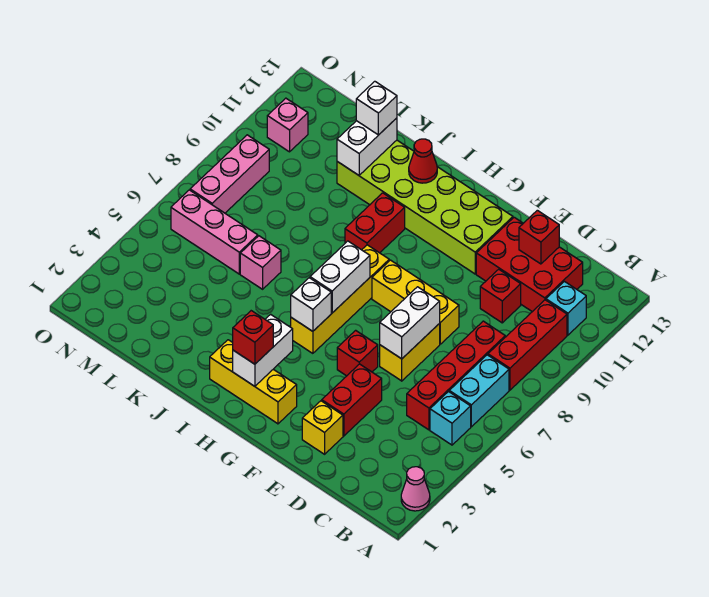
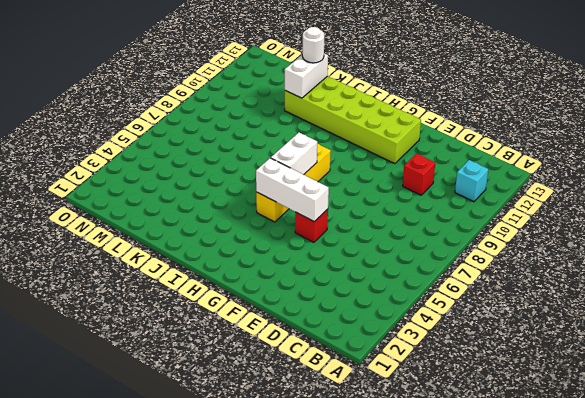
white 1x3 brick [256,158,329,222] -> white 1x1 brick [291,278,331,331]
white 1x1 round brick [302,27,324,63] -> white 1x1 brick [356,81,397,135]
none -> pink 1x1 cone [401,467,430,511]
none -> cyan 1x1 brick [430,392,471,445]
none -> cyan 1x2 brick [449,355,509,427]
none -> red 1x3 brick [488,300,567,390]

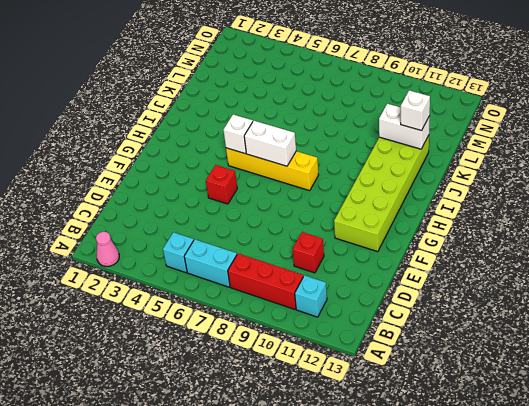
none -> red 1x4 brick [407,321,505,430]
none -> red 2x3 brick [476,217,583,312]
none -> yellow 1x1 brick [302,401,343,454]
none -> red 1x2 brick [322,364,382,436]

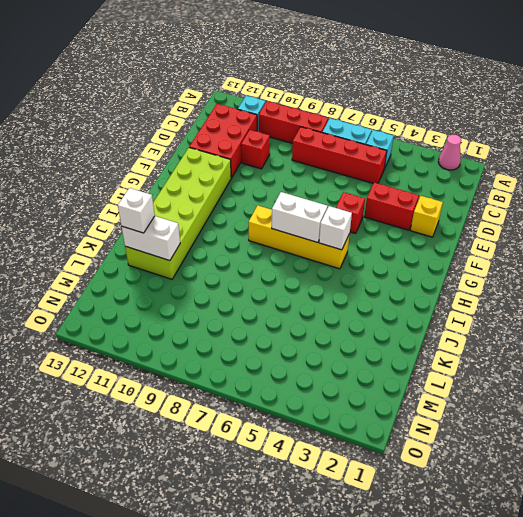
none -> yellow 1x2 brick [380,323,440,381]
none -> yellow 1x3 brick [372,260,459,344]
none -> yellow 1x3 brick [210,340,297,424]
none -> red 1x2 brick [345,193,405,253]

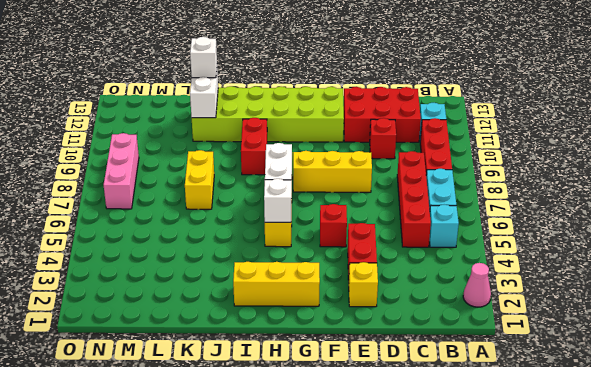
yellow 1x2 brick [185,150,214,209] -> yellow 1x2 brick moved to [380,323,440,381]
none -> pink 1x1 brick [240,236,281,289]
none -> pink 1x3 brick [171,190,258,274]
none -> pink 1x1 brick [267,98,308,152]
none -> red 1x1 brick [519,210,559,264]

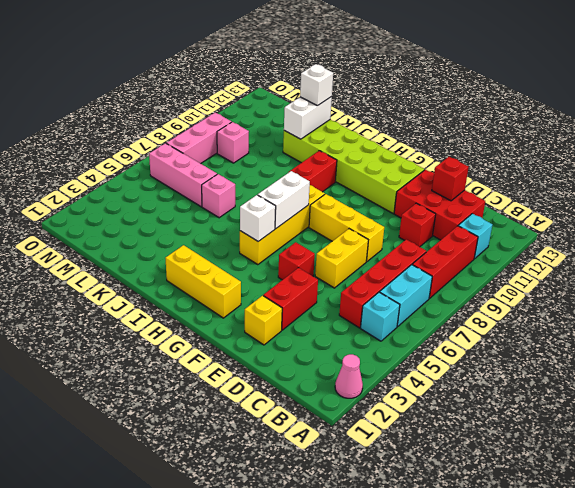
pink 1x1 brick [217,122,249,163] -> pink 1x1 brick moved to [267,98,308,152]
none -> white 1x2 brick [380,287,440,359]
none -> white 1x2 brick [233,314,293,386]
none -> red 1x1 cone [409,139,437,183]
none -> red 1x1 brick [233,311,273,364]

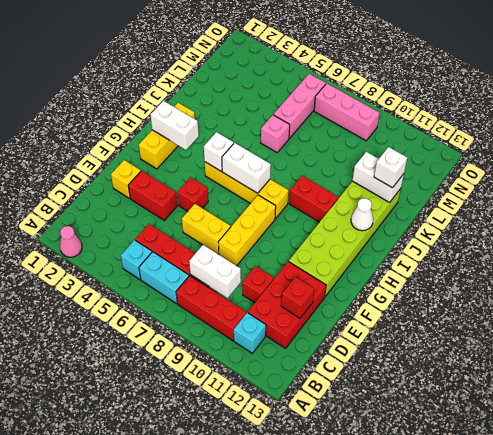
white 1x2 brick [189,245,241,298] -> white 1x2 brick moved to [380,287,440,359]
white 1x1 cone [351,198,373,231] -> red 1x1 cone [409,139,437,183]
none -> pink 1x1 brick [267,98,308,152]
none -> red 1x1 brick [233,311,273,364]

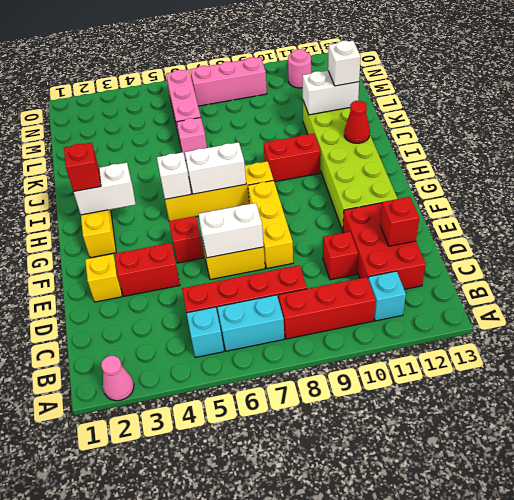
pink 1x1 round brick [288,49,311,88] -> pink 1x1 brick [267,98,308,152]

